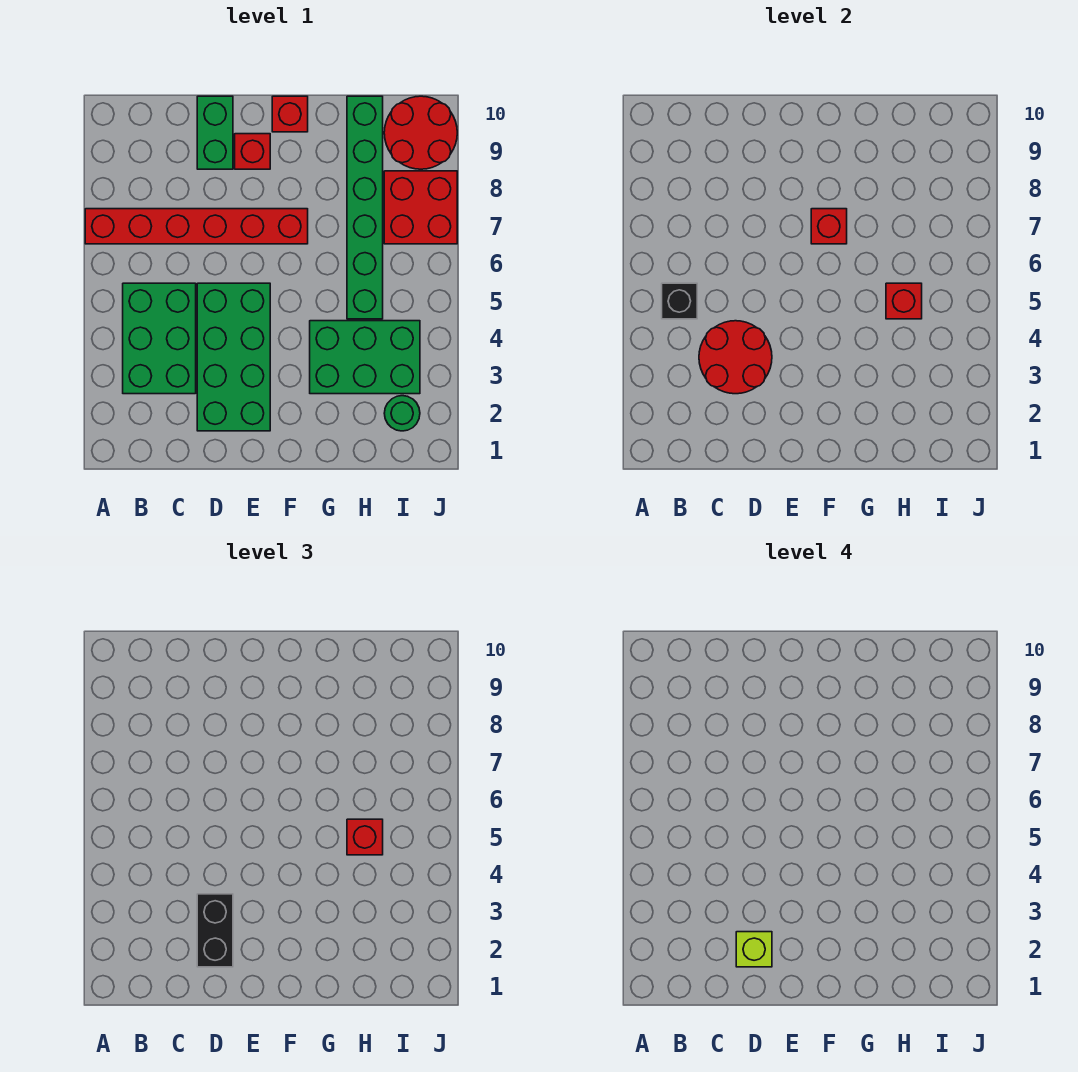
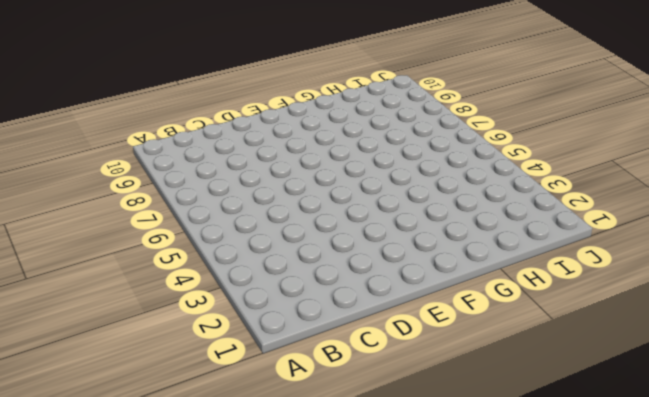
none -> red 1x6 brick [85,209,308,244]
none -> green 2x3 brick [123,283,196,394]
none -> green 2x4 brick [197,283,270,431]

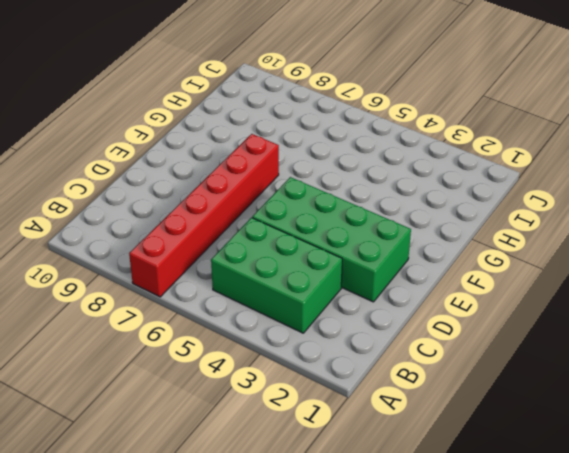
none -> green 1x2 brick [197,96,233,169]
none -> red 1x1 brick [235,134,270,169]
none -> red 1x1 brick [272,96,308,132]

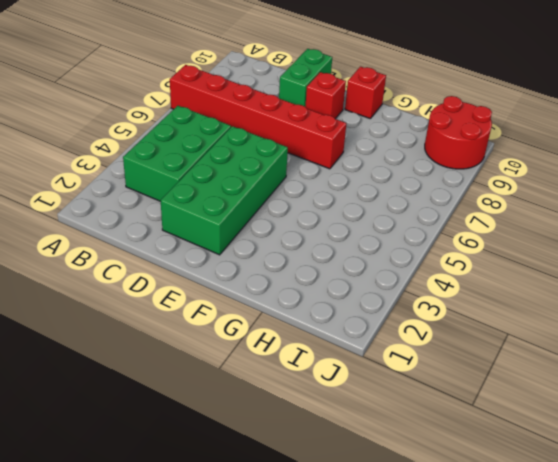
none -> green 2x3 brick [310,321,420,394]
none -> green 1x6 brick [347,96,383,319]
none -> green 1x1 round brick [384,396,420,431]

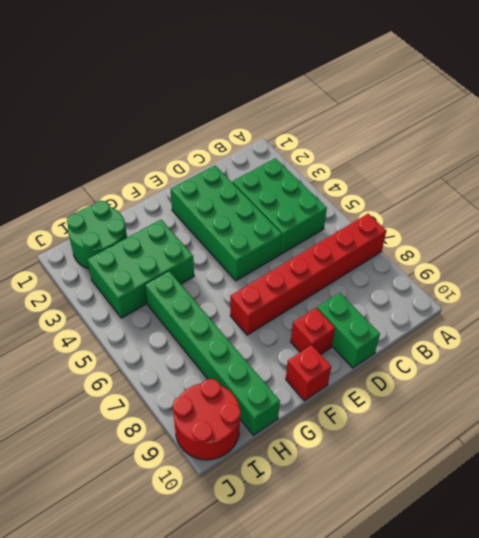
green 2x2 round brick [67,201,127,269] -> green 1x1 round brick [384,396,420,431]
none -> red 2x2 brick [384,171,457,244]
none -> black 1x1 brick [662,283,697,319]
none -> red 2x2 round brick [699,321,772,394]

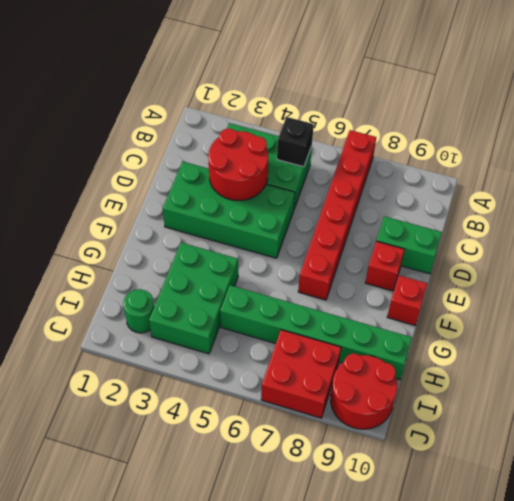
none -> red 1x1 brick [811,209,847,244]
none -> red 1x1 brick [886,283,922,319]
none -> black 1x2 brick [197,894,233,967]

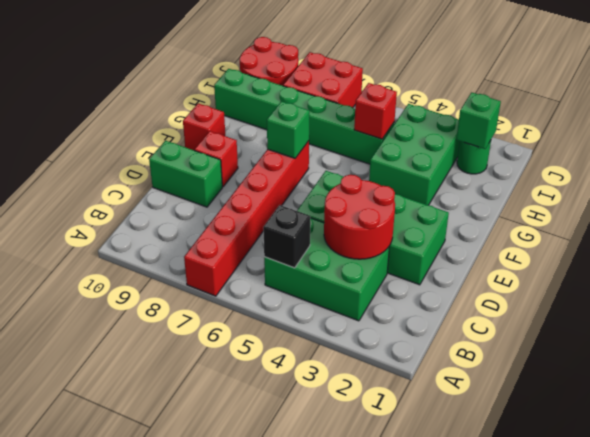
green 1x1 brick [267,101,309,158] -> red 1x1 brick [811,209,847,244]
green 1x1 brick [456,92,501,149] -> none
none -> black 1x2 brick [197,894,233,967]
none -> red 1x1 brick [347,819,383,855]
none -> lime 1x1 brick [736,932,772,967]

